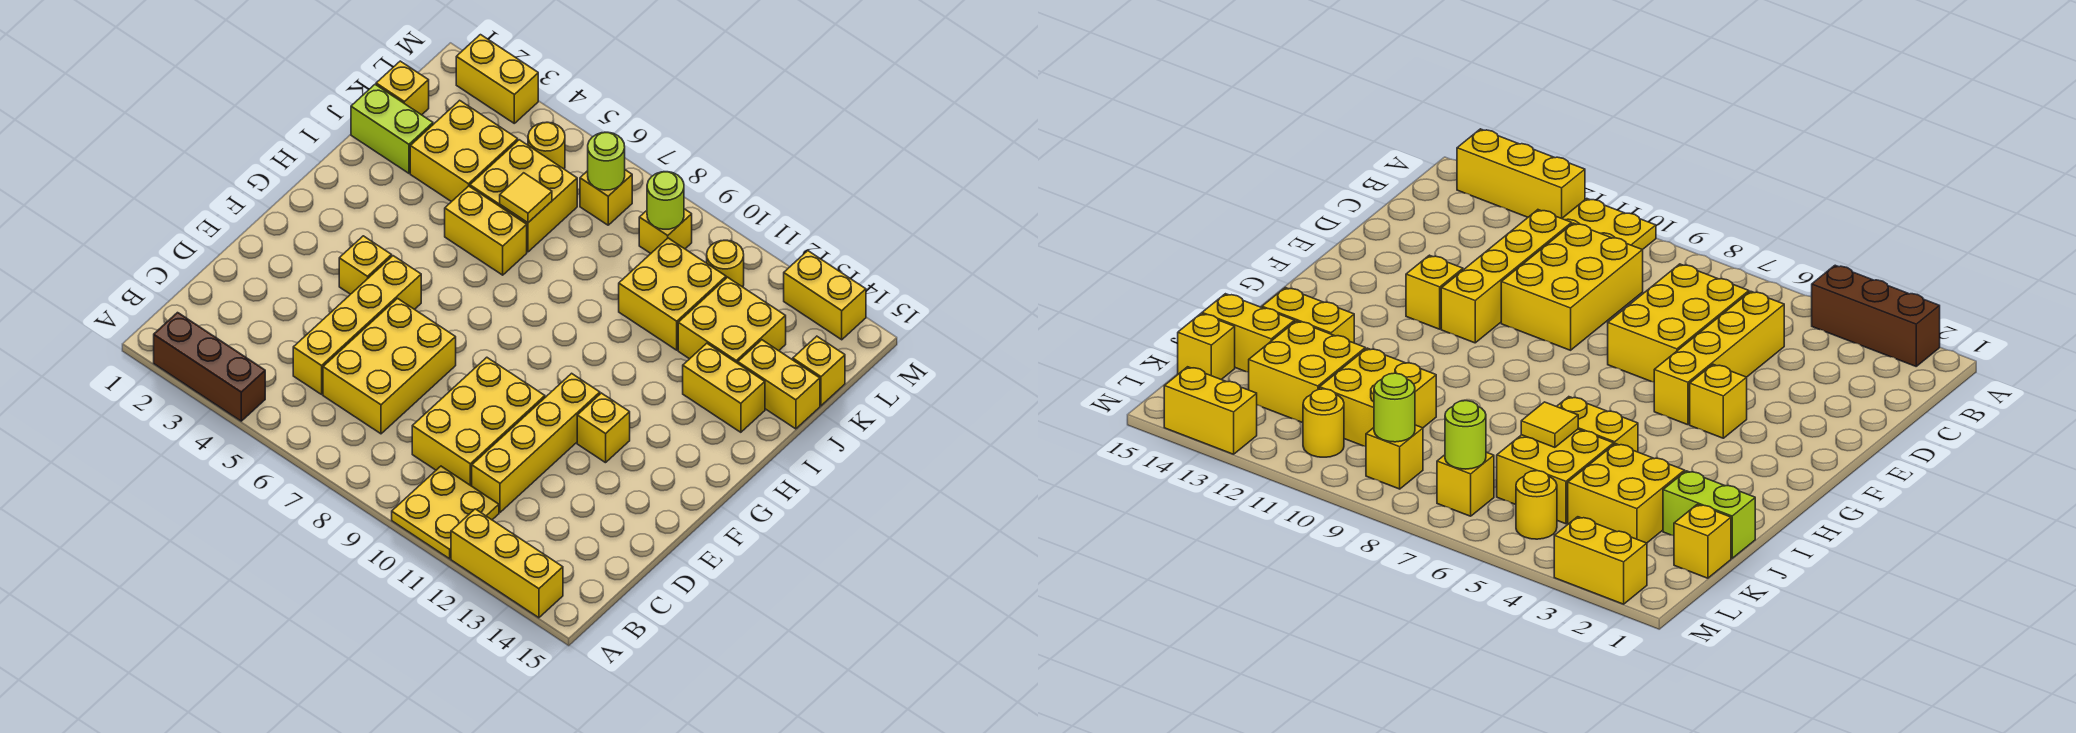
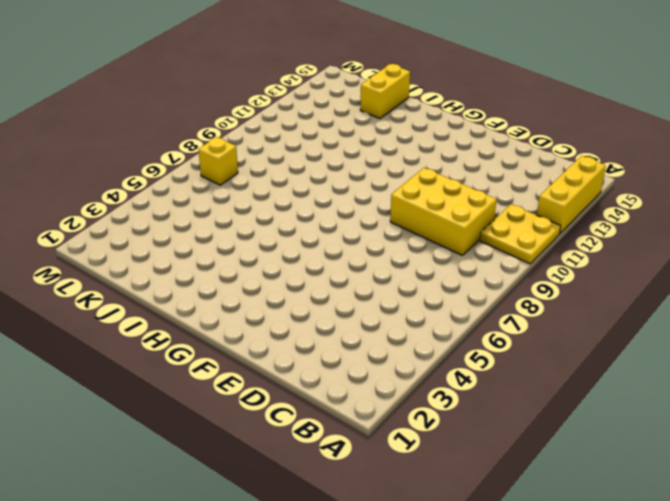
none -> brown 1x3 brick [154,313,265,421]
none -> yellow 1x4 brick [293,256,421,394]
none -> yellow 2x3 brick [323,298,456,434]

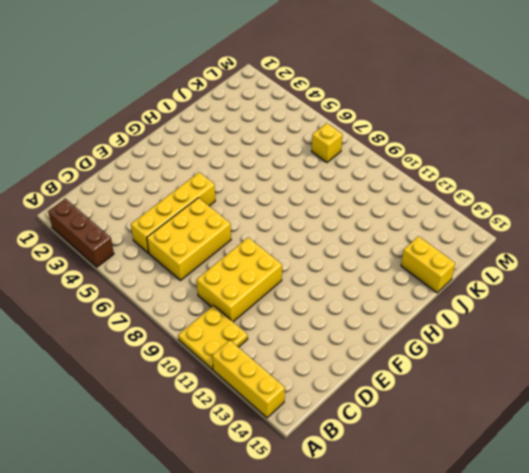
none -> yellow 1x4 brick [472,373,600,512]
none -> yellow 1x1 brick [339,236,392,294]
none -> yellow 1x1 brick [577,393,630,463]

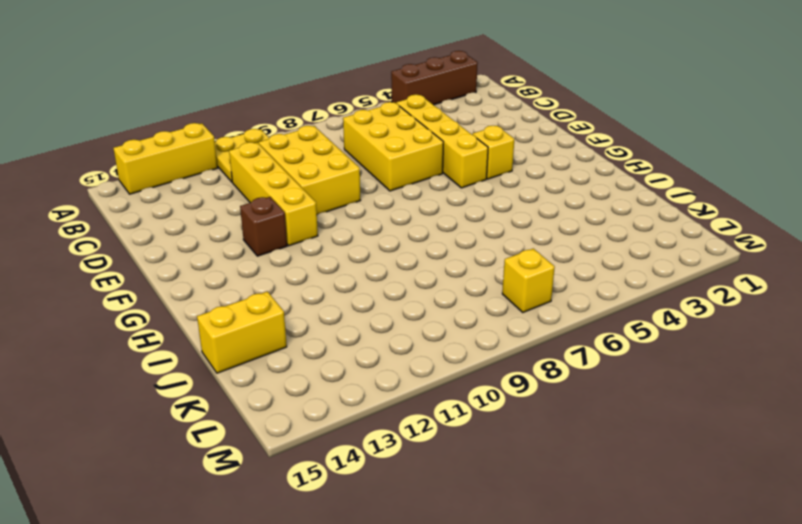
brown 1x1 brick [240,197,287,256] -> yellow 1x1 brick [577,393,630,463]
none -> yellow 1x2 brick [445,186,527,275]
none -> yellow 1x2 brick [683,343,765,432]
none -> lime 1x2 brick [351,85,433,173]

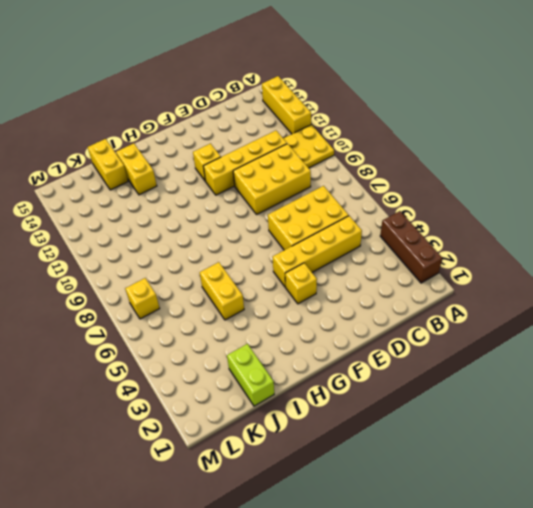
none -> yellow 2x2 brick [410,100,518,202]
none -> yellow 2x2 brick [470,140,577,252]
none -> yellow 2x2 brick [619,238,726,350]

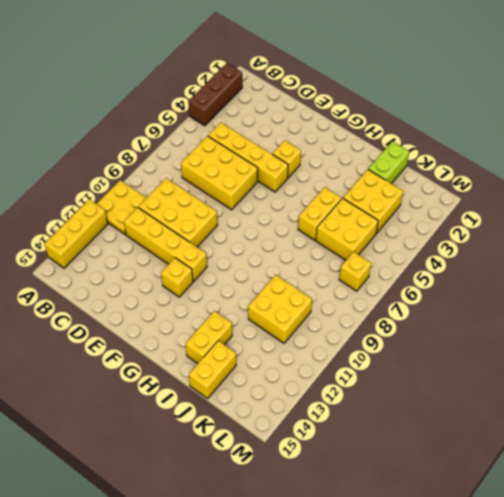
none -> yellow 2x2 brick [678,277,786,363]
none -> yellow 1x1 brick [376,61,429,115]
none -> yellow 1x1 brick [793,336,845,406]

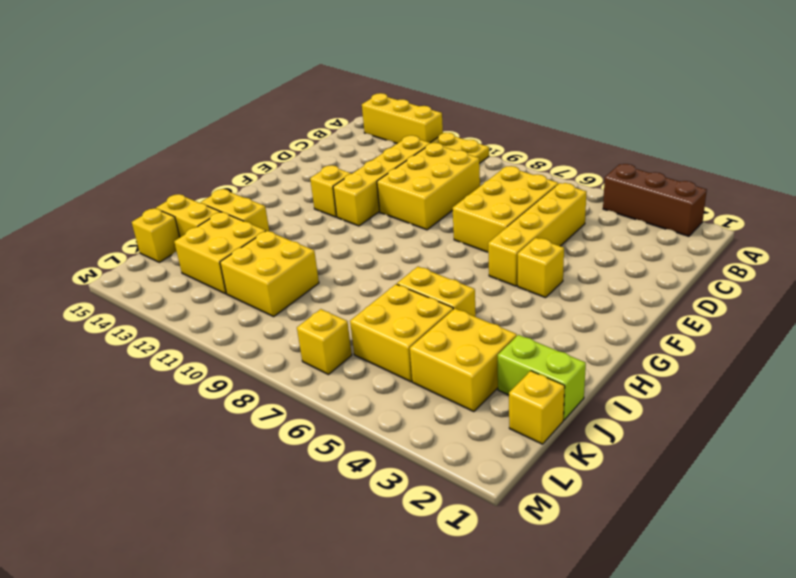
none -> yellow 1x1 round brick [528,122,565,169]
none -> yellow 1x1 brick [639,209,692,253]
none -> yellow 1x1 round brick [707,240,744,287]

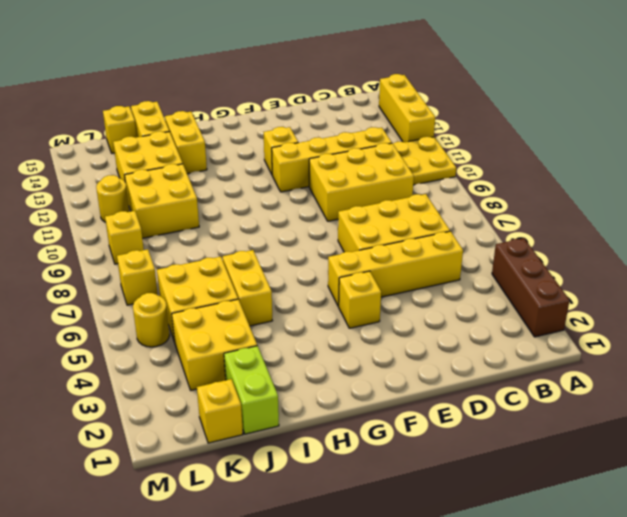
none -> yellow 1x2 brick [456,35,538,123]
none -> yellow 1x2 brick [784,251,866,340]
none -> yellow 1x1 tile [500,173,552,223]

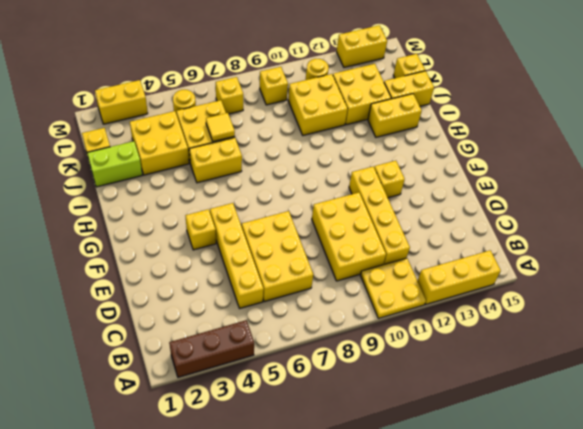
none -> lime 1x1 round brick [588,132,625,190]
none -> lime 1x1 round brick [647,172,684,229]

